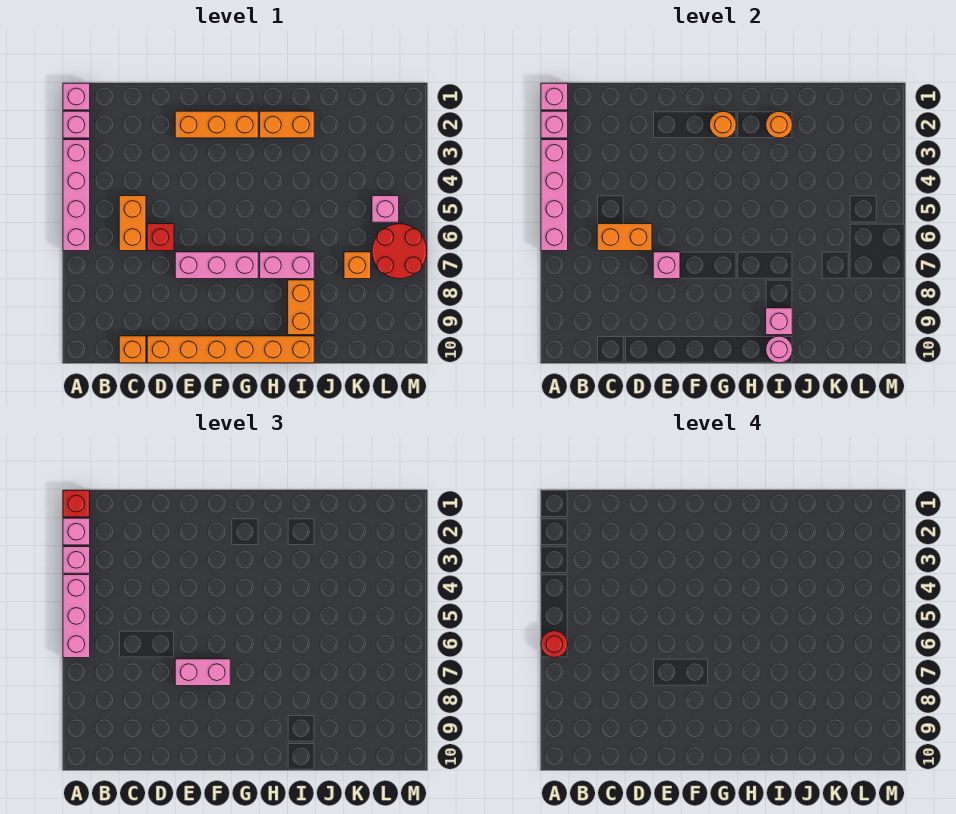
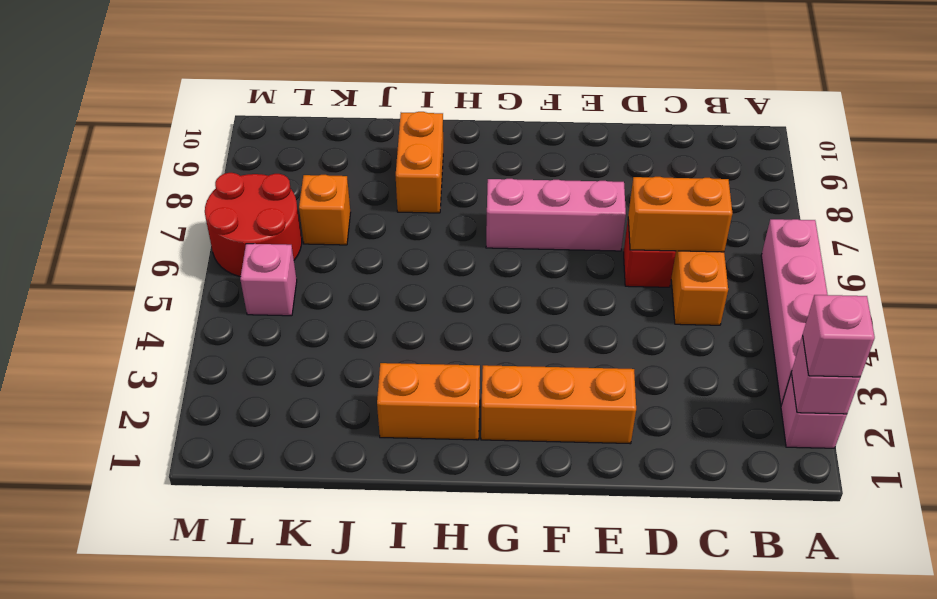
none -> pink 1x1 brick [63,83,90,110]
none -> orange 1x1 brick [119,336,146,363]
none -> orange 1x6 brick [147,336,314,363]
none -> pink 1x2 brick [260,252,314,279]

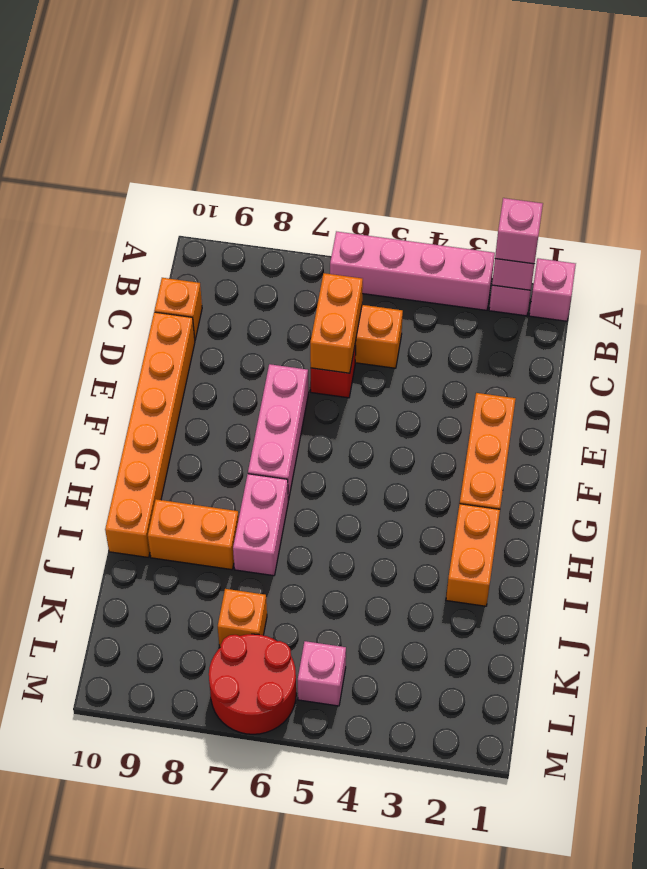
none -> pink 1x1 brick [541,83,568,110]
none -> pink 1x4 brick [541,140,568,251]
none -> pink 1x1 brick [653,252,680,279]
none -> orange 1x1 round brick [710,111,736,138]

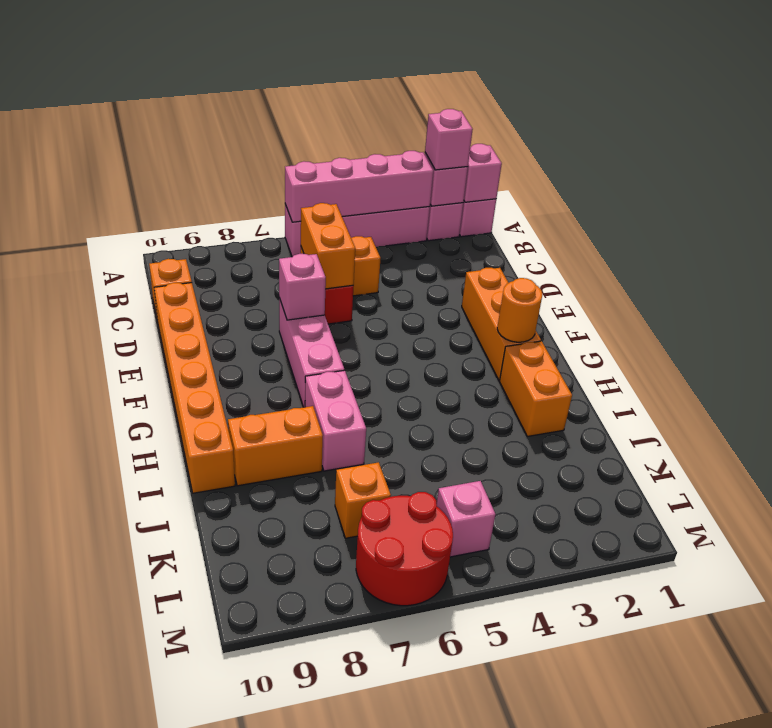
none -> orange 1x1 round brick [766,111,792,138]
none -> pink 1x1 brick [766,308,792,335]
none -> pink 1x1 round brick [766,336,792,363]
none -> red 1x1 brick [63,490,90,517]

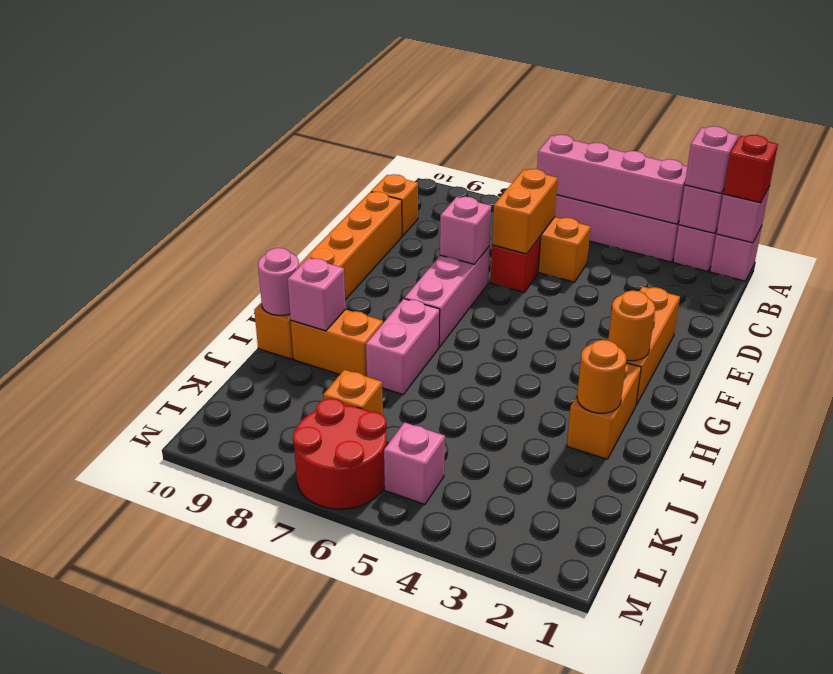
none -> pink 1x1 brick [63,547,90,573]
none -> pink 1x3 brick [63,575,90,658]
none -> pink 1x2 brick [175,659,230,686]
none -> red 1x1 round brick [541,631,568,658]

